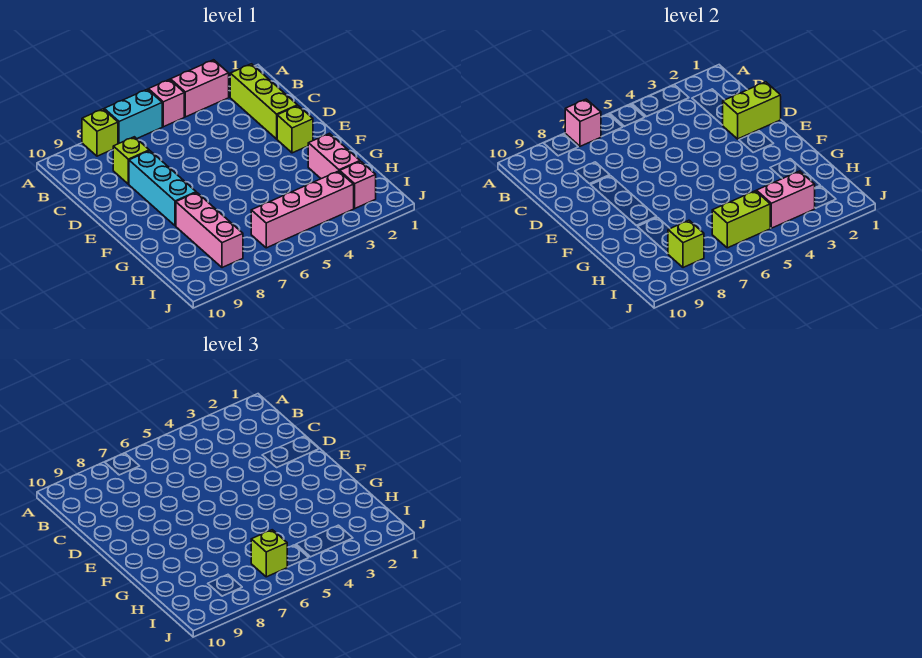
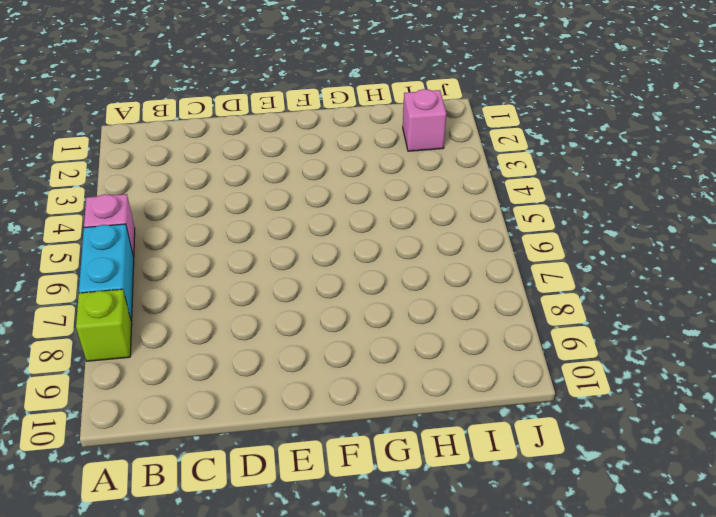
none -> pink 1x2 brick [171,60,229,117]
none -> lime 1x3 brick [230,64,298,139]
none -> lime 1x1 brick [113,137,149,184]

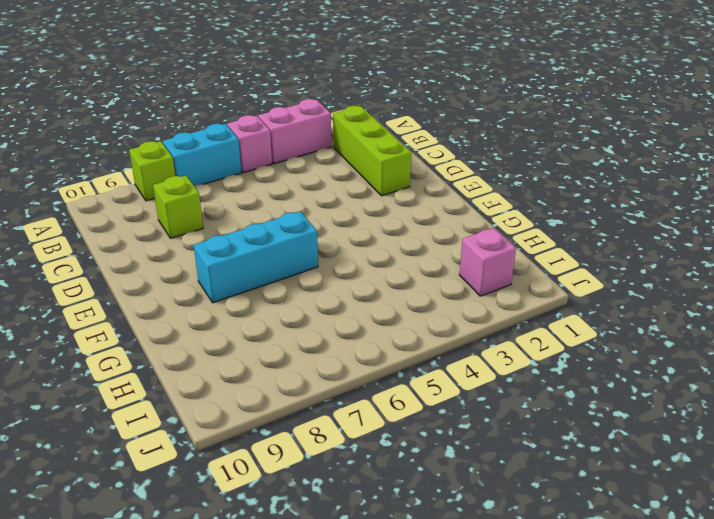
cyan 1x3 brick [194,211,318,303] -> cyan 1x3 brick turned to [129,151,196,226]
none -> lime 1x1 brick [277,106,313,153]
none -> pink 1x2 brick [308,133,360,179]
none -> pink 1x3 brick [176,193,243,268]

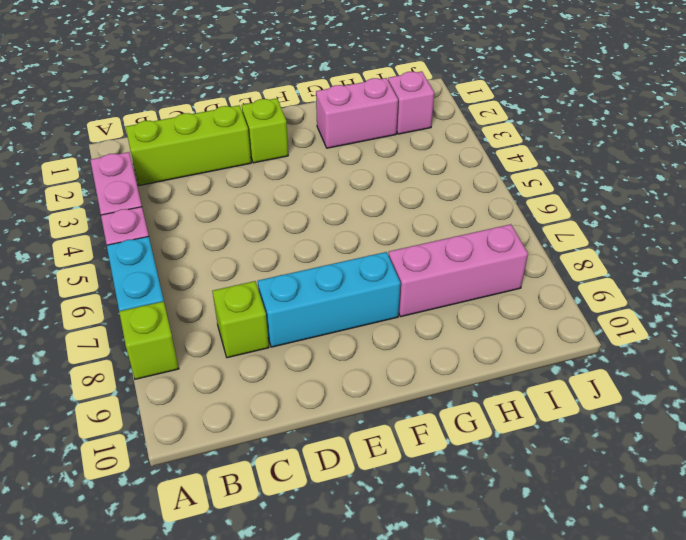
none -> pink 1x4 brick [251,171,354,248]
none -> pink 1x1 brick [565,99,601,146]
none -> lime 1x2 brick [723,82,781,139]

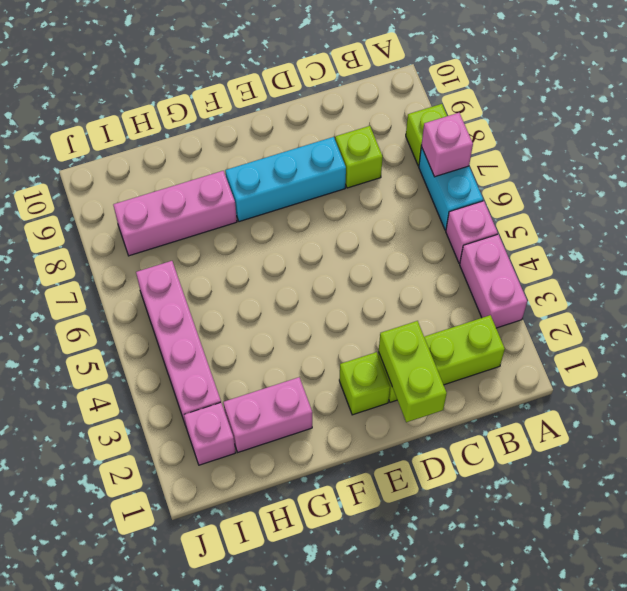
none -> pink 1x2 brick [757,171,815,228]
none -> lime 1x2 brick [712,191,770,248]
none -> lime 1x1 brick [668,220,704,268]

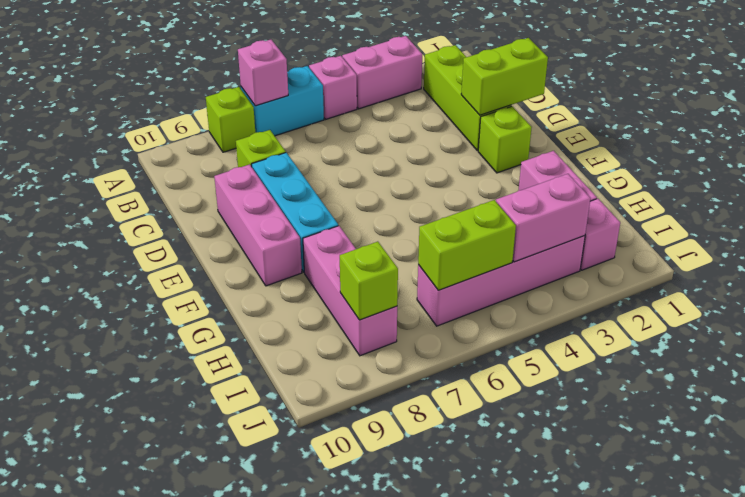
pink 1x3 brick [214,164,302,286] -> none
none -> lime 1x1 brick [251,530,287,577]

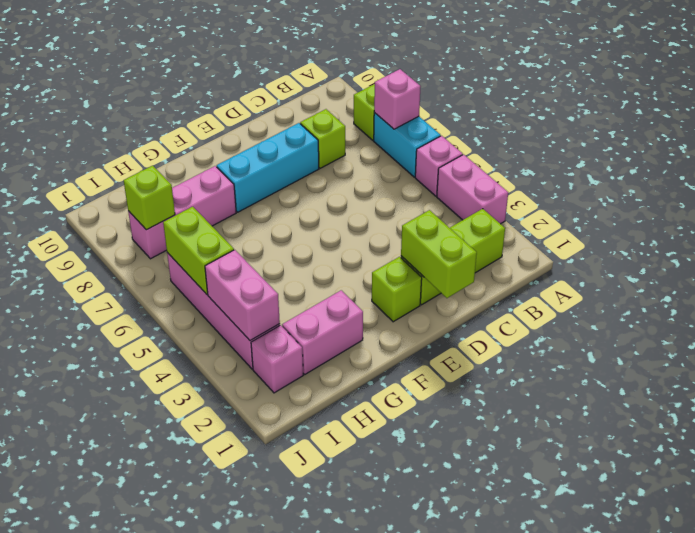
none -> lime 1x1 brick [251,530,287,577]

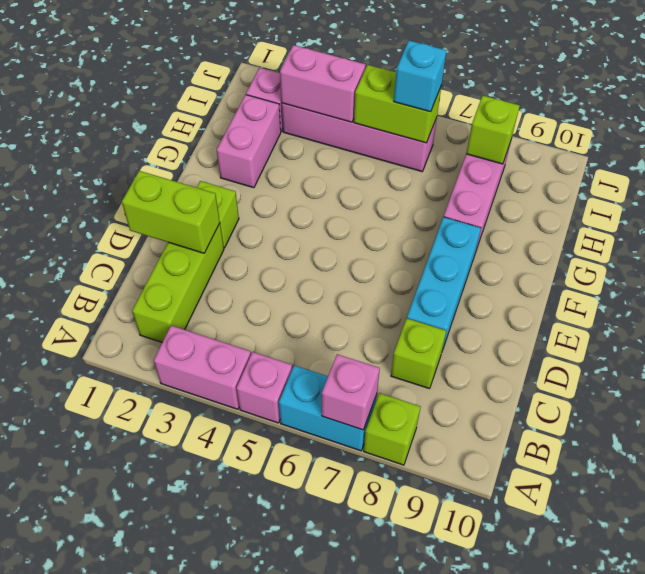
cyan 1x1 brick [394,40,447,112] -> lime 1x1 brick [251,530,287,577]

